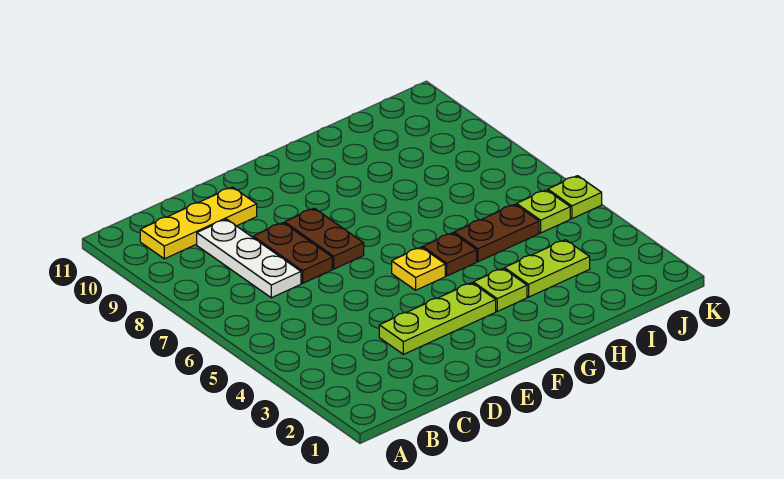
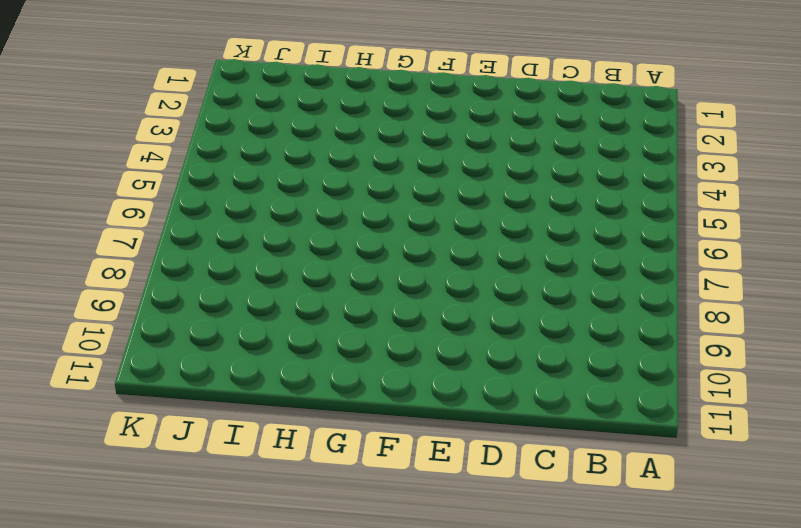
none -> yellow 1x3 plate [140,187,257,259]
none -> white 1x3 plate [197,219,301,298]
none -> lime 1x3 plate [379,283,496,354]

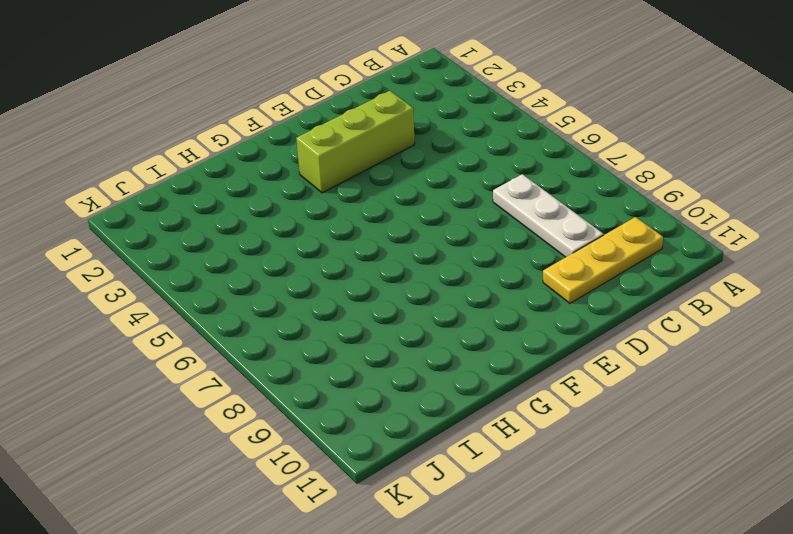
lime 1x3 brick [296,91,415,193] -> lime 1x3 plate [379,283,496,354]
none -> brown 1x2 plate [253,223,332,283]
none -> brown 1x2 plate [285,208,364,269]
none -> yellow 1x1 plate [392,247,445,290]

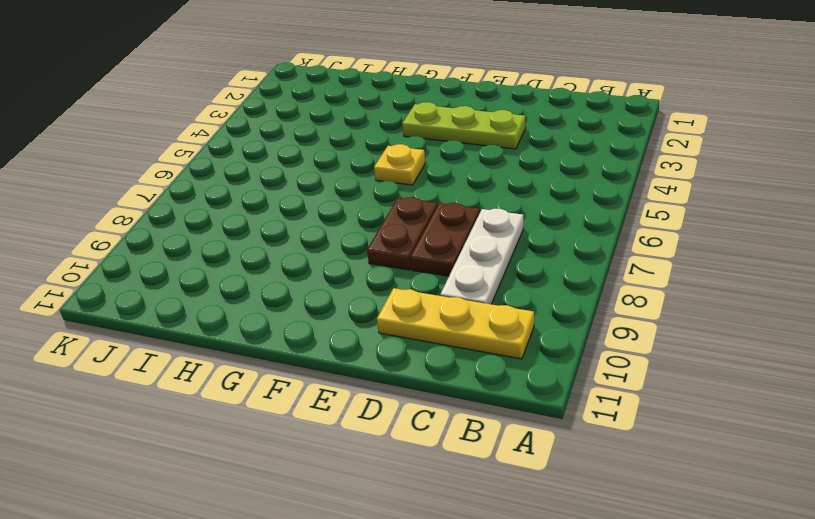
none -> lime 1x1 plate [473,269,527,311]
none -> brown 1x1 plate [423,233,477,276]
none -> lime 1x2 plate [505,240,590,297]

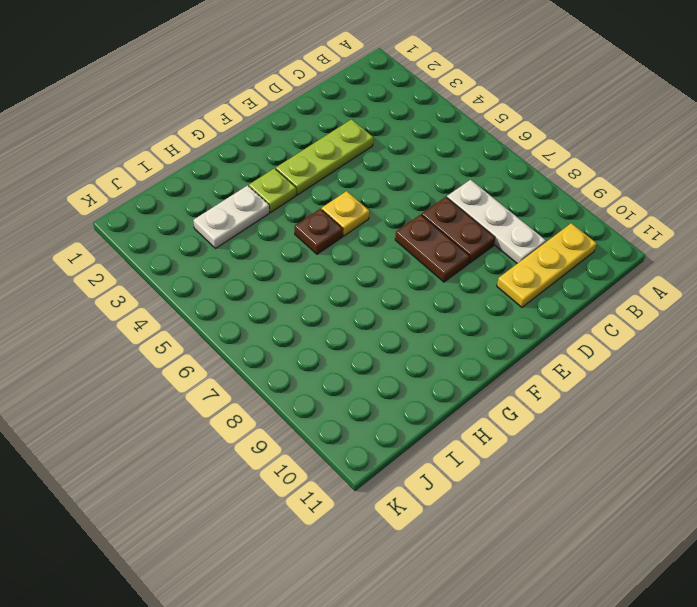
white 1x2 plate [193,185,269,249] -> lime 1x2 plate [505,240,590,297]
none -> brown 1x2 plate [454,204,539,262]
none -> lime 1x1 plate [517,190,570,233]
none -> lime 1x1 plate [548,176,602,219]

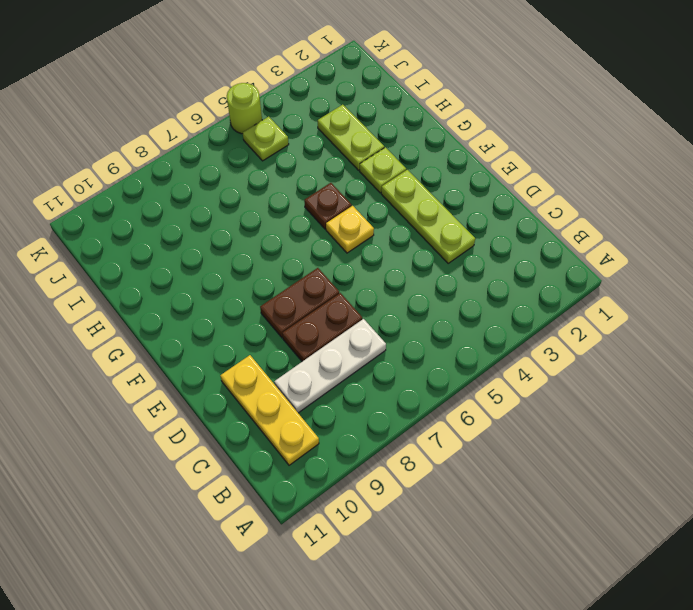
lime 1x1 round brick [227,83,262,134] -> lime 1x1 plate [548,176,602,219]
none -> brown 1x2 plate [454,204,539,262]

